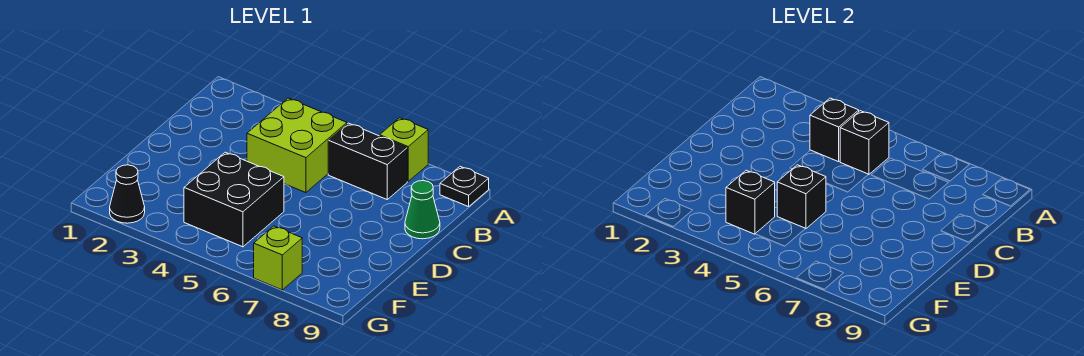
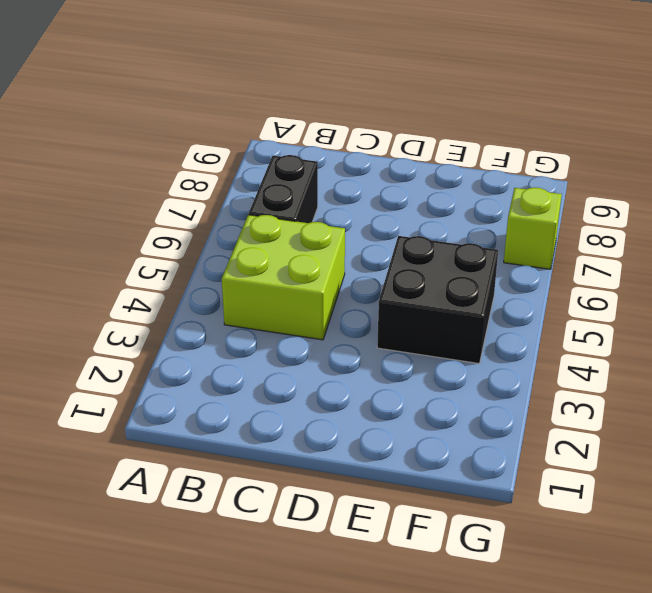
none -> lime 1x1 brick [380,118,428,181]
none -> black 1x1 plate [440,166,489,207]
none -> green 1x1 cone [405,181,440,239]

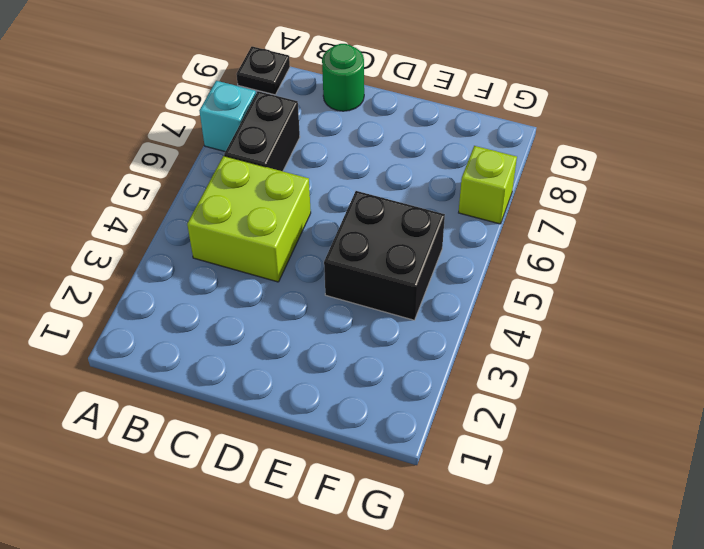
cyan 1x1 brick [199,81,256,152] -> lime 1x1 brick [380,118,428,181]
green 1x1 round brick [322,44,364,111] -> green 1x1 cone [405,181,440,239]
none -> black 1x1 cone [110,165,145,223]
none -> black 1x1 brick [810,98,859,162]
none -> black 1x1 brick [840,111,889,175]

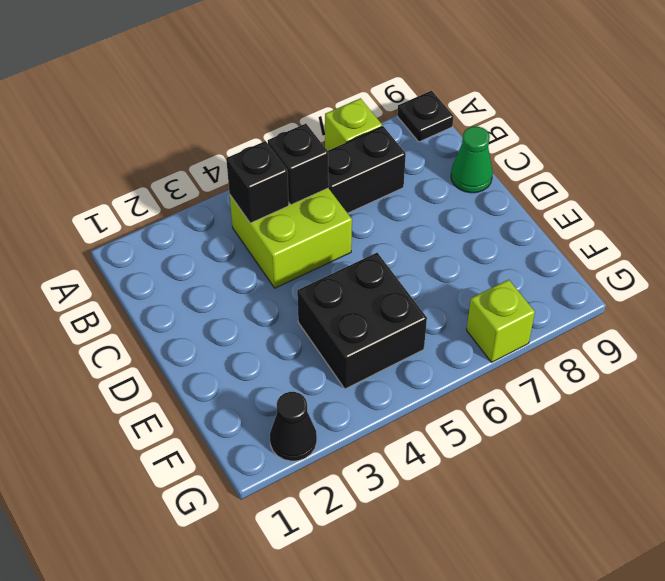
none -> black 1x1 brick [777,165,826,229]
none -> black 1x1 brick [726,170,775,234]

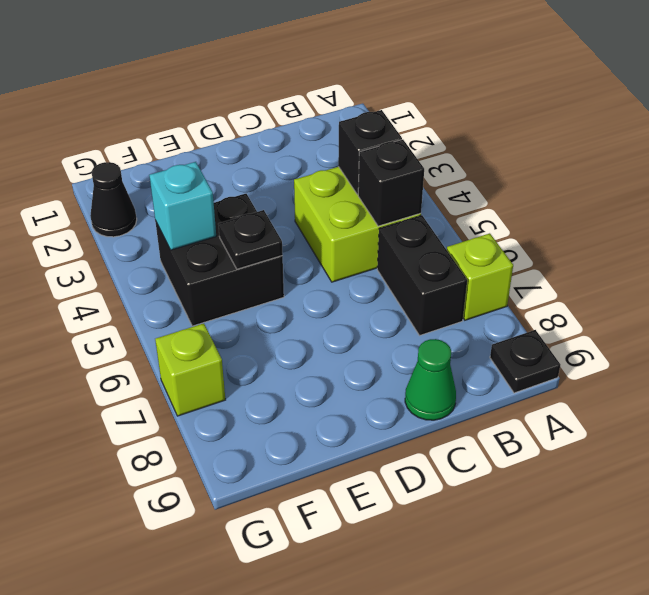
black 1x1 plate [218,210,283,269] -> black 1x1 brick [777,165,826,229]
cyan 1x1 brick [149,162,216,250] -> black 1x1 brick [726,170,775,234]

